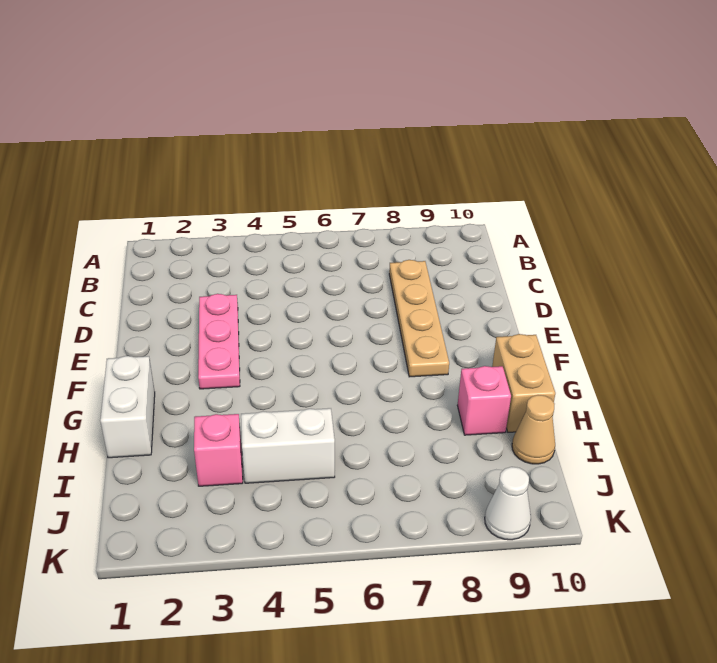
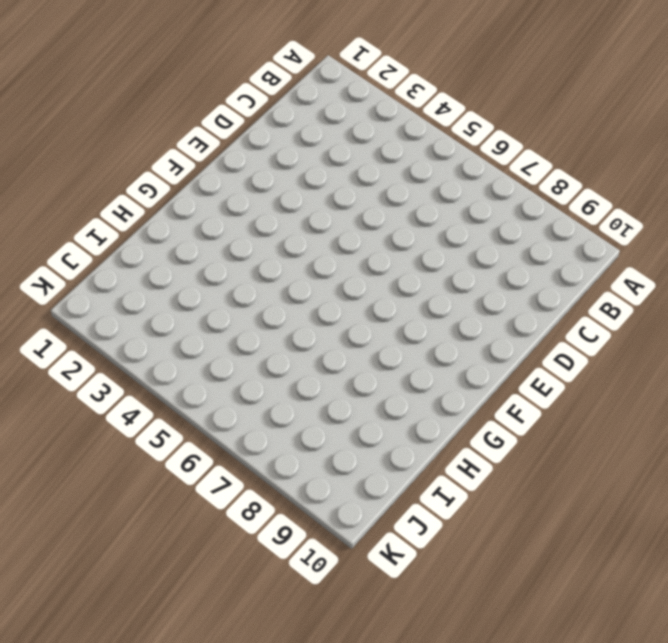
none -> tan 1x4 plate [389,260,449,377]
none -> pink 1x3 plate [198,294,240,389]

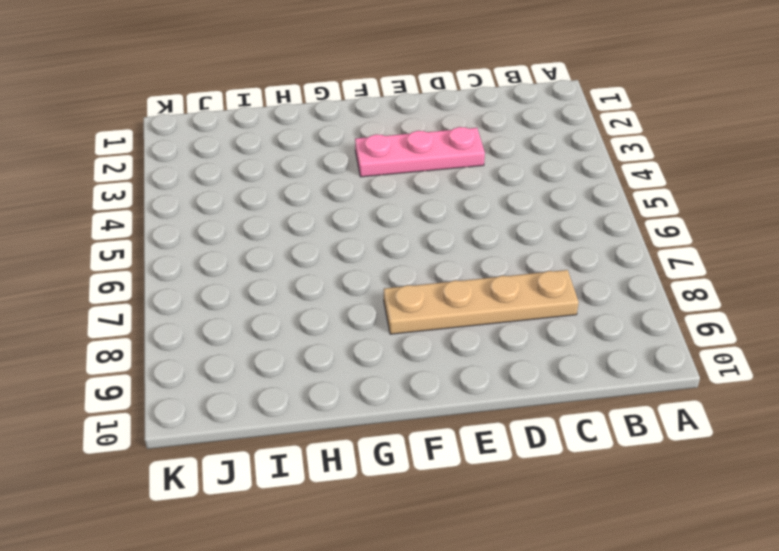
none -> white 1x2 brick [100,356,155,458]
none -> tan 1x2 brick [492,334,555,432]

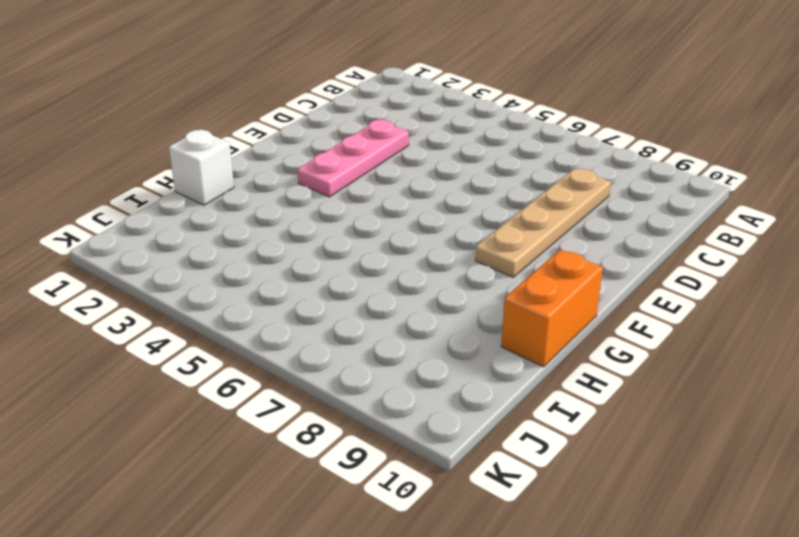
orange 1x2 brick [501,250,603,367] -> tan 1x2 brick [492,334,555,432]
white 1x1 brick [169,130,234,205] -> white 1x2 brick [100,356,155,458]
none -> pink 1x1 brick [457,366,511,435]
none -> pink 1x1 brick [194,414,243,486]

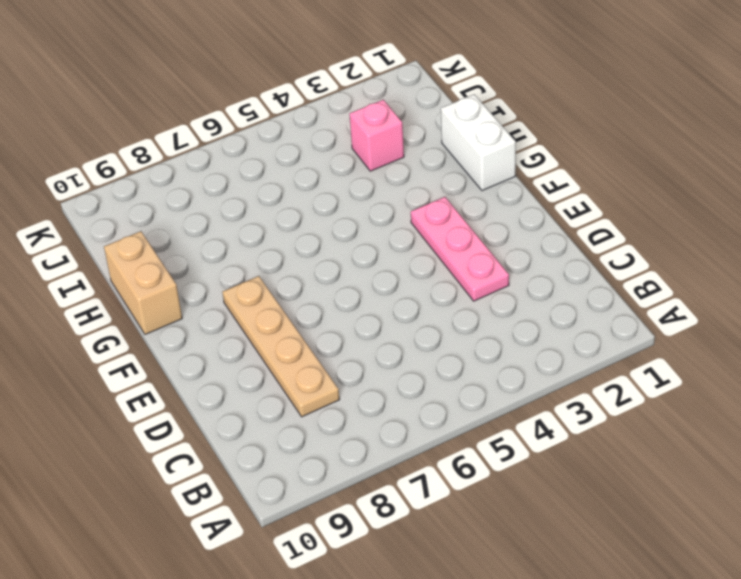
none -> pink 1x1 brick [457,366,511,435]
none -> white 1x2 brick [241,408,335,483]

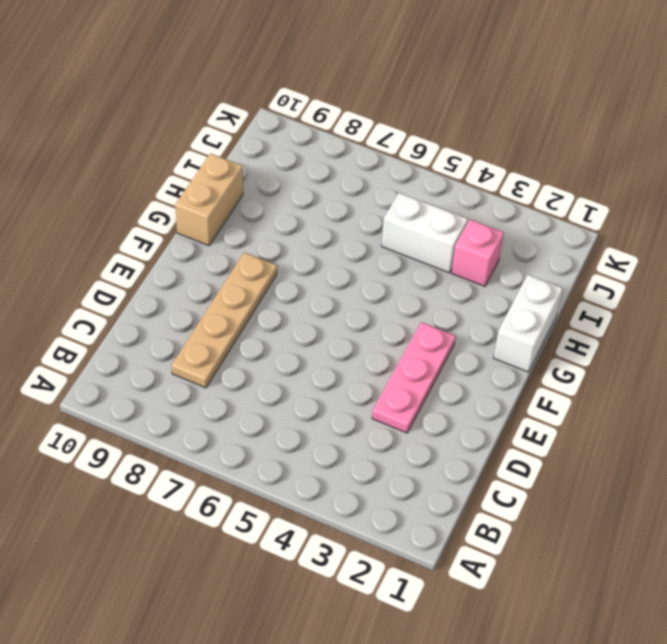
none -> pink 1x1 brick [457,366,511,435]
none -> tan 1x1 cone [512,395,555,464]

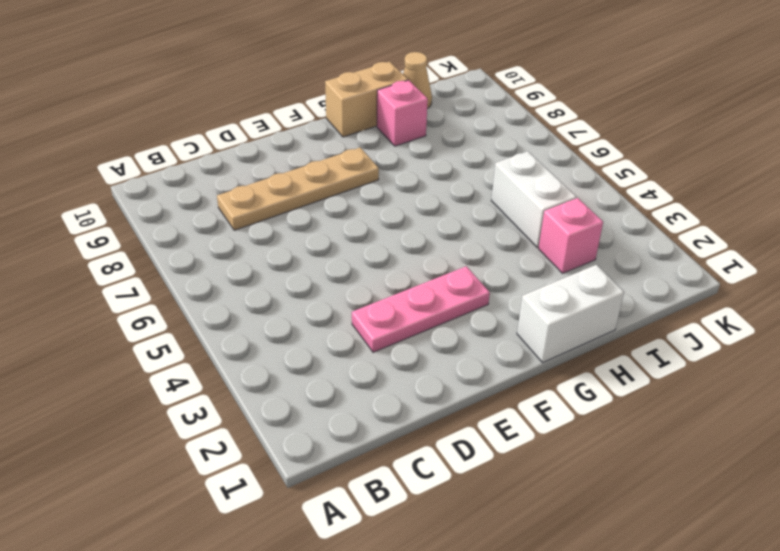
none -> white 1x1 cone [485,467,531,540]

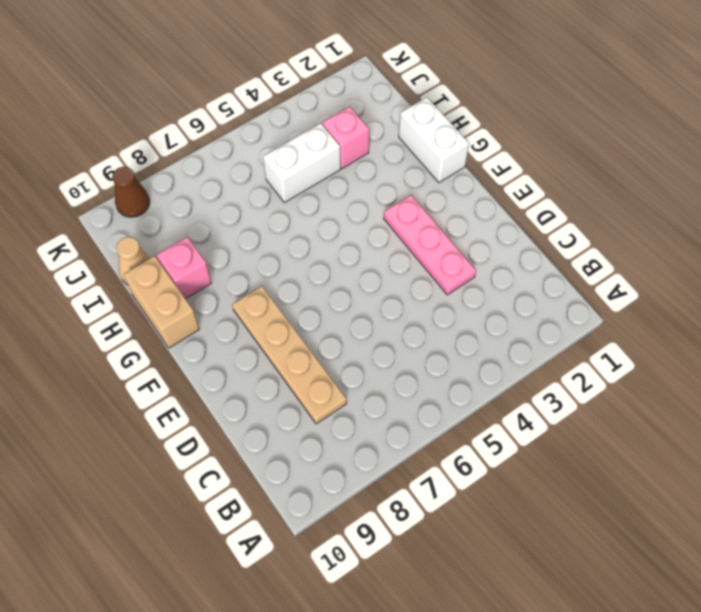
brown 1x1 cone [112,167,150,217] -> white 1x1 cone [485,467,531,540]

